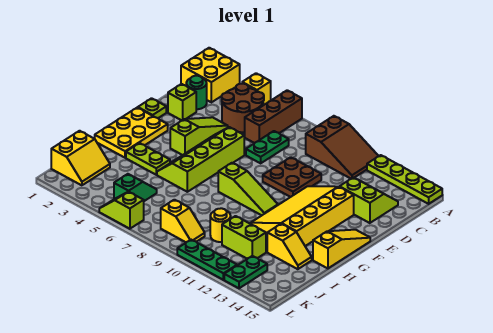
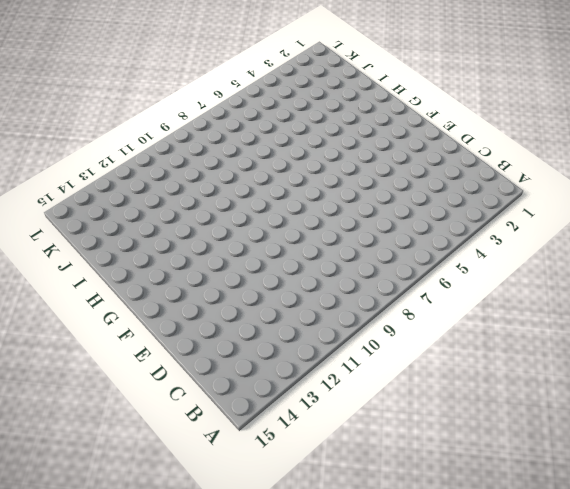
none -> yellow 2x2 brick [181,48,240,102]
none -> yellow 1x1 brick [242,73,271,105]
none -> brown 1x3 brick [245,90,302,143]

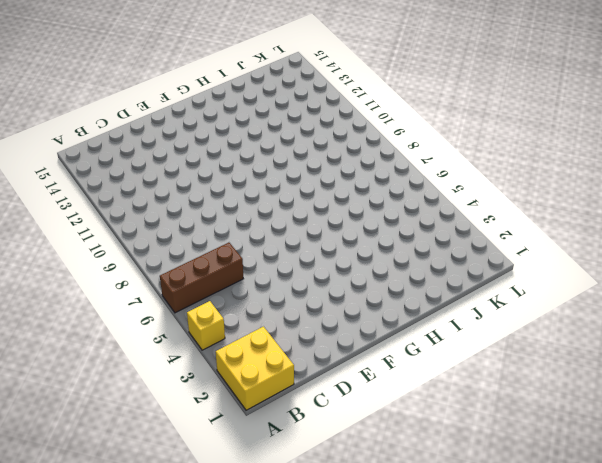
none -> brown 2x3 slope [306,116,378,179]
none -> lime 1x4 plate [367,155,442,204]
none -> brown 2x2 round brick [222,84,264,132]

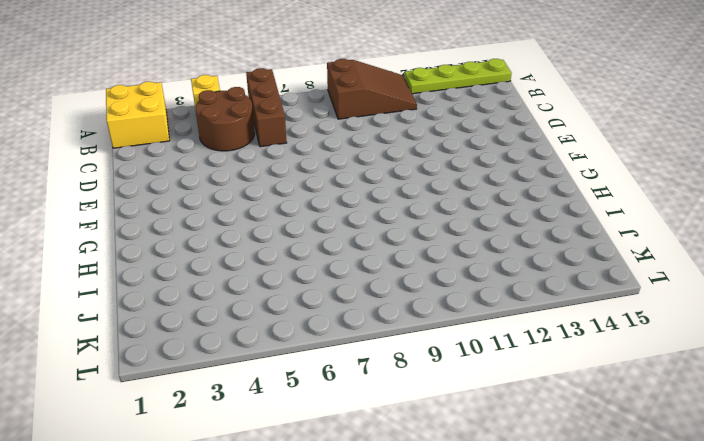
none -> green 1x1 round brick [186,76,207,109]
none -> green 1x2 plate [246,131,289,163]
none -> lime 2x2 slope [340,177,398,223]

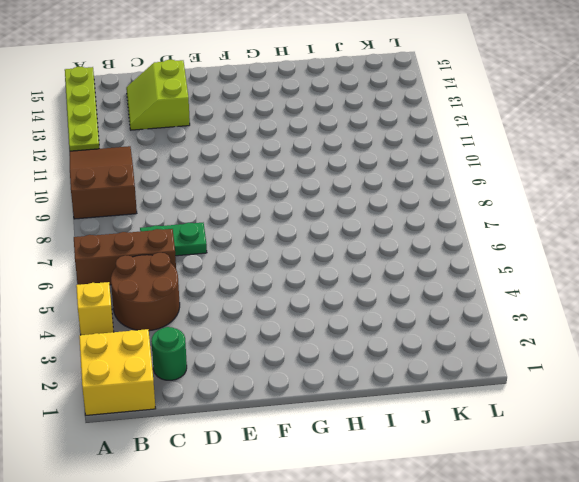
none -> lime 1x1 brick [168,84,196,120]
none -> lime 1x3 slope [170,117,228,155]
none -> brown 2x2 plate [263,157,321,197]

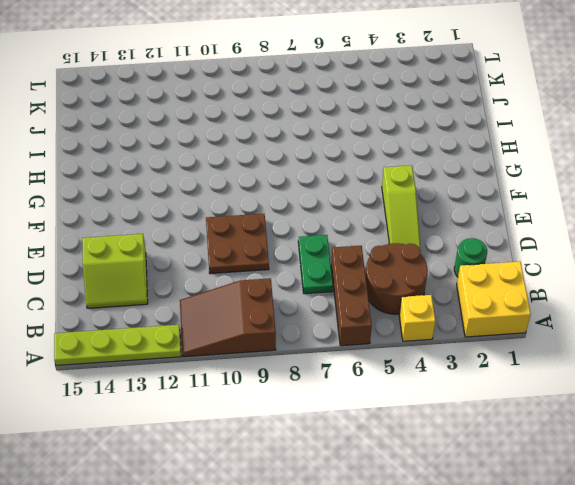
none -> lime 1x1 brick [168,84,196,120]
none -> lime 1x1 plate [138,98,166,118]
none -> lime 2x4 slope [157,127,244,192]

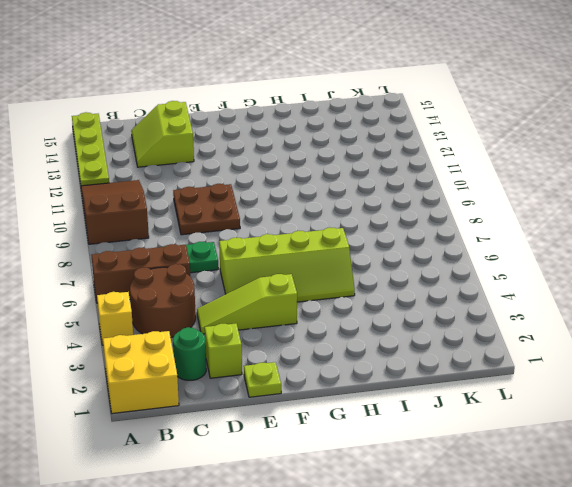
none -> yellow 3x4 slope [251,186,354,246]
none -> yellow 2x3 plate [95,108,168,158]
none -> yellow 1x3 slope [313,230,370,268]

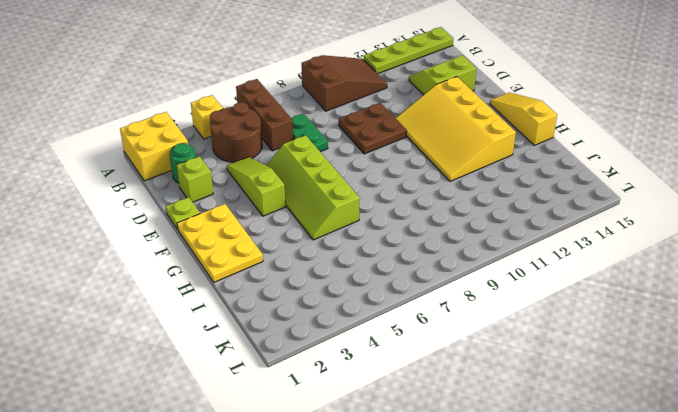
none -> lime 1x3 slope [218,163,278,215]
none -> lime 1x2 plate [126,143,170,175]
none -> yellow 1x2 slope [267,224,312,269]

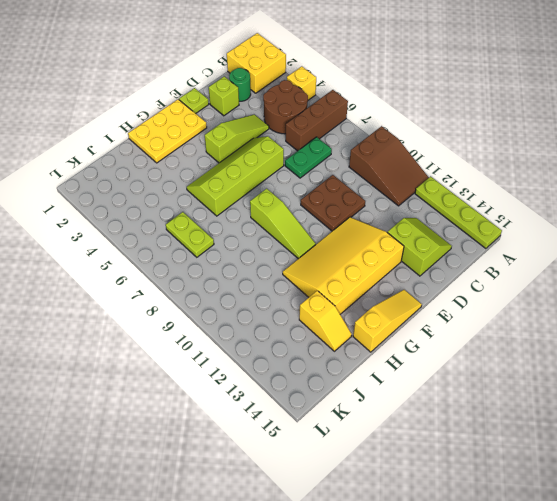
lime 1x2 plate [166,212,214,257] -> lime 1x2 plate moved to [126,143,170,175]
none -> yellow 2x2 slope [51,131,110,185]
none -> green 1x2 slope [114,174,157,201]
none -> yellow 1x1 round brick [210,208,231,242]

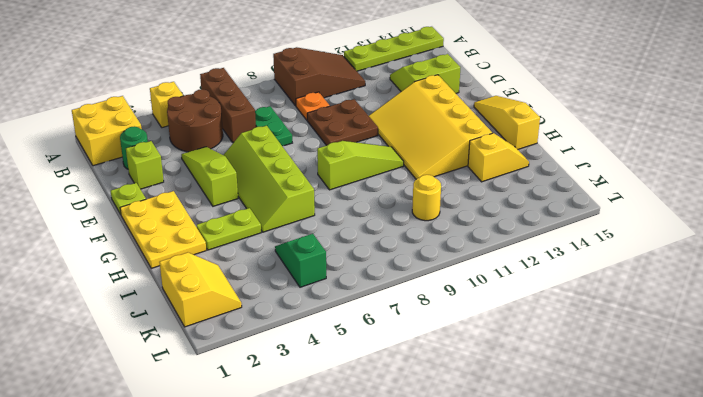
orange 1x1 plate [296,92,330,120] -> none
none -> lime 1x2 brick [222,216,266,259]
none -> yellow 1x2 slope [161,200,205,242]
none -> green 1x2 plate [224,256,267,288]

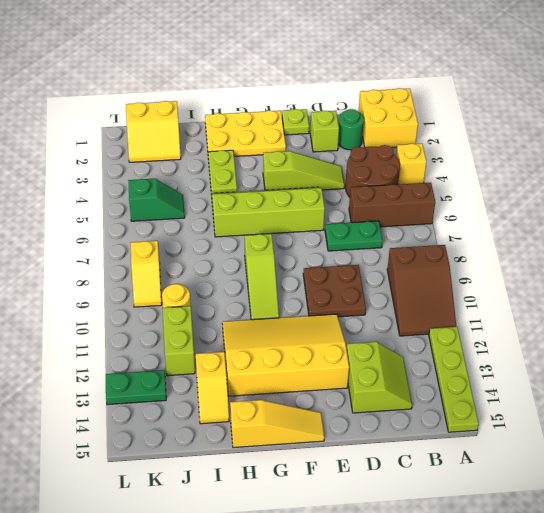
none -> lime 1x2 slope [99,192,144,229]
none -> green 1x3 plate [177,240,237,280]

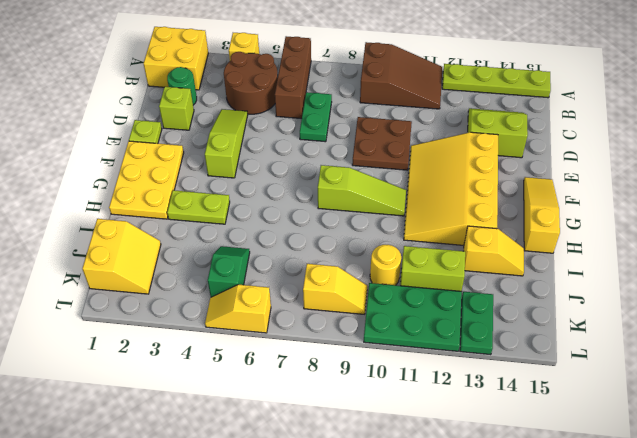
green 2x3 plate [364,283,462,351] -> green 1x3 plate [177,240,237,280]
yellow 1x2 slope [205,285,271,333] -> lime 1x2 slope [99,192,144,229]
none -> lime 2x4 slope [157,127,244,192]

